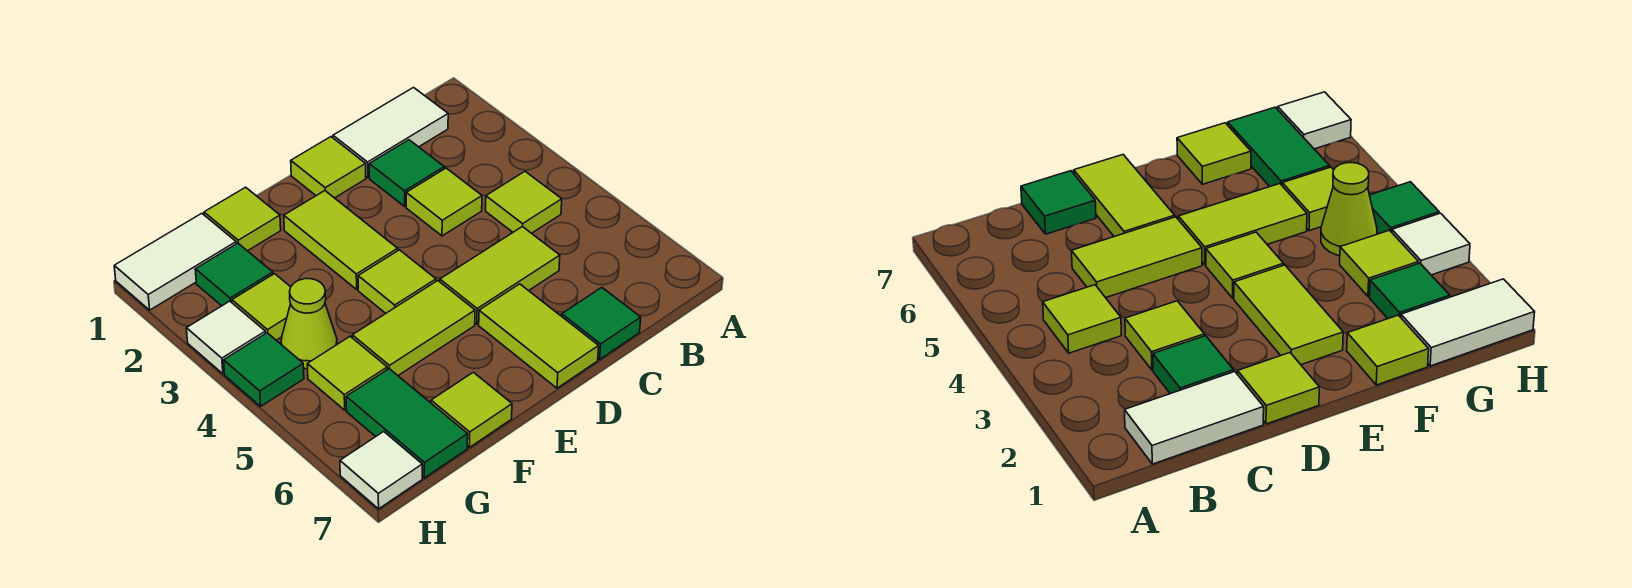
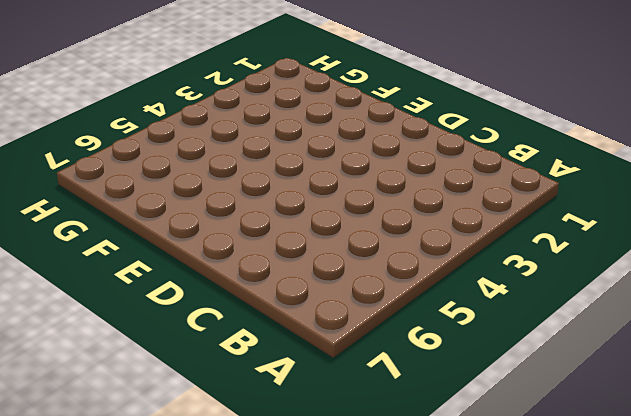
none -> white 1x2 tile [333,88,448,178]
none -> lime 1x1 tile [486,172,562,233]
none -> green 1x1 tile [369,140,444,206]

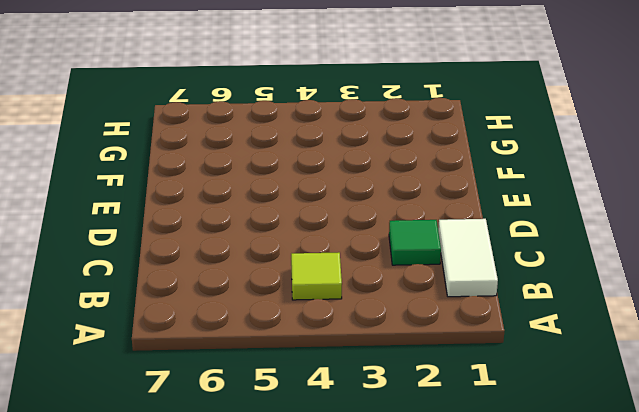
none -> lime 1x1 tile [406,168,482,236]
none -> lime 1x2 tile [440,226,560,324]
none -> green 1x1 tile [562,288,641,359]

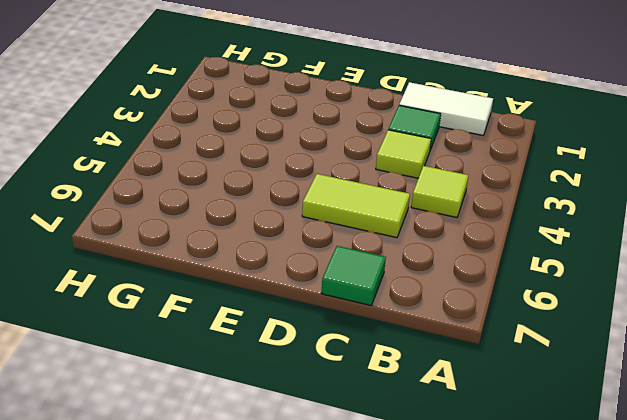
none -> lime 1x1 tile [291,137,366,198]
none -> lime 1x2 tile [479,284,599,388]
none -> lime 1x2 tile [284,191,398,289]

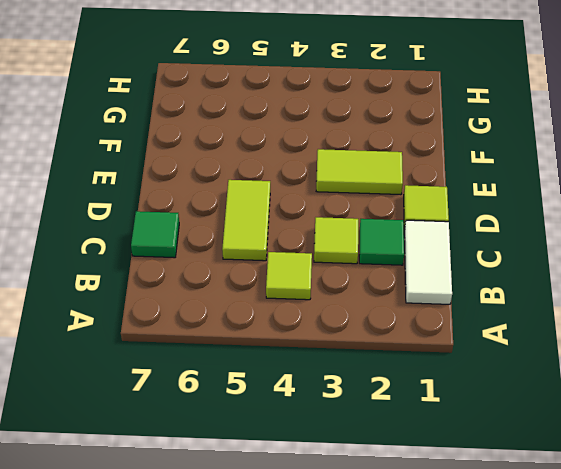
none -> lime 1x2 tile [479,284,599,388]
none -> lime 1x1 tile [358,250,436,313]
none -> lime 1x2 tile [352,281,475,375]

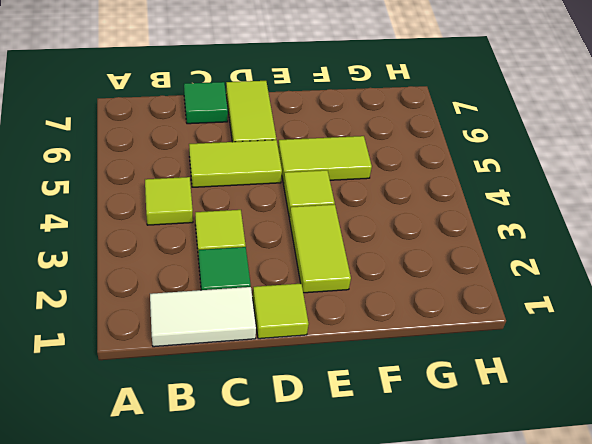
none -> lime 1x1 tile [204,187,281,251]
none -> lime 1x1 tile [431,372,512,447]
none -> white 1x2 tile [114,213,236,310]

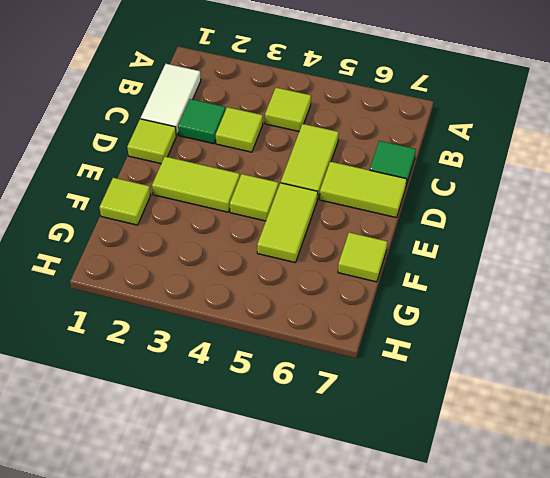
none -> white 1x2 tile [114,213,236,310]
none -> green 1x1 tile [195,243,273,306]
none -> lime 1x1 tile [232,274,291,340]

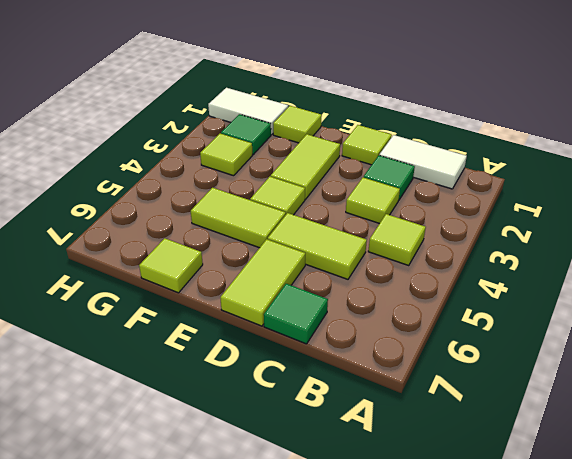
none -> lime 1x1 cone [281,279,337,369]
none -> lime 1x1 tile [307,336,387,410]
none -> green 1x2 tile [346,369,468,478]

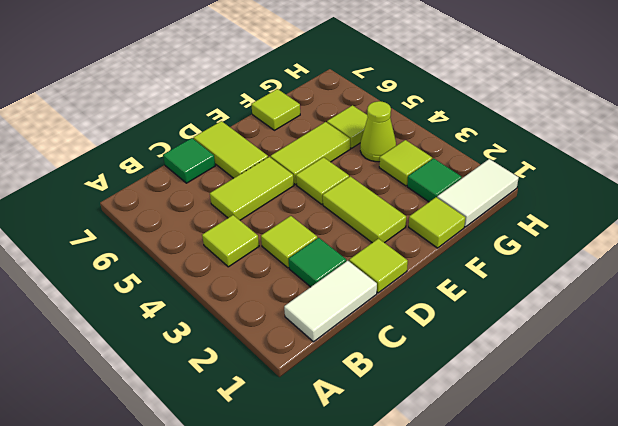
none -> green 1x2 tile [346,369,468,478]
none -> white 1x1 tile [187,301,265,374]
none -> green 1x1 tile [224,333,304,406]

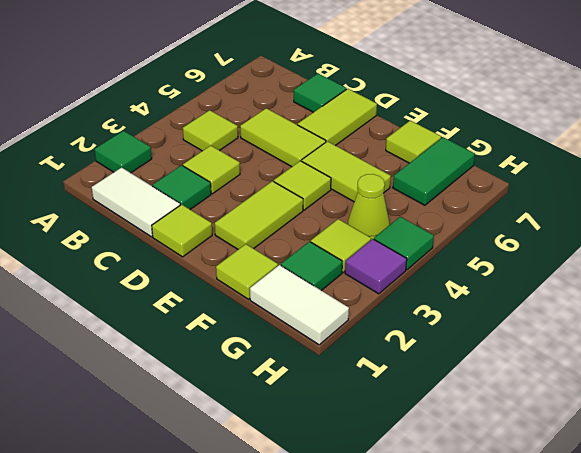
green 1x1 tile [95,131,152,173] -> none
purple 1x1 tile [345,239,407,294] -> white 1x1 tile [187,301,265,374]
none -> lime 1x1 tile [307,336,387,410]
none -> white 1x1 tile [340,432,422,509]

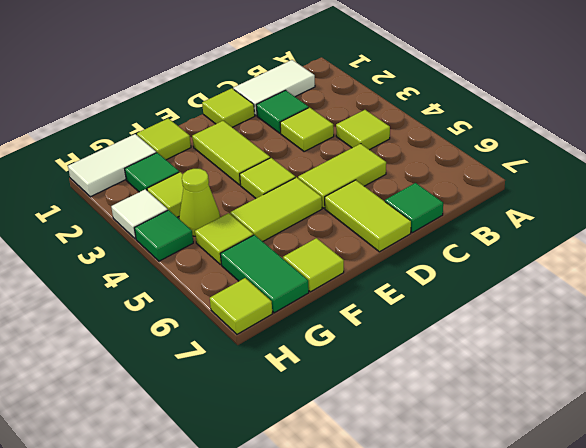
lime 1x1 tile [210,278,272,334] -> white 1x1 tile [340,432,422,509]

